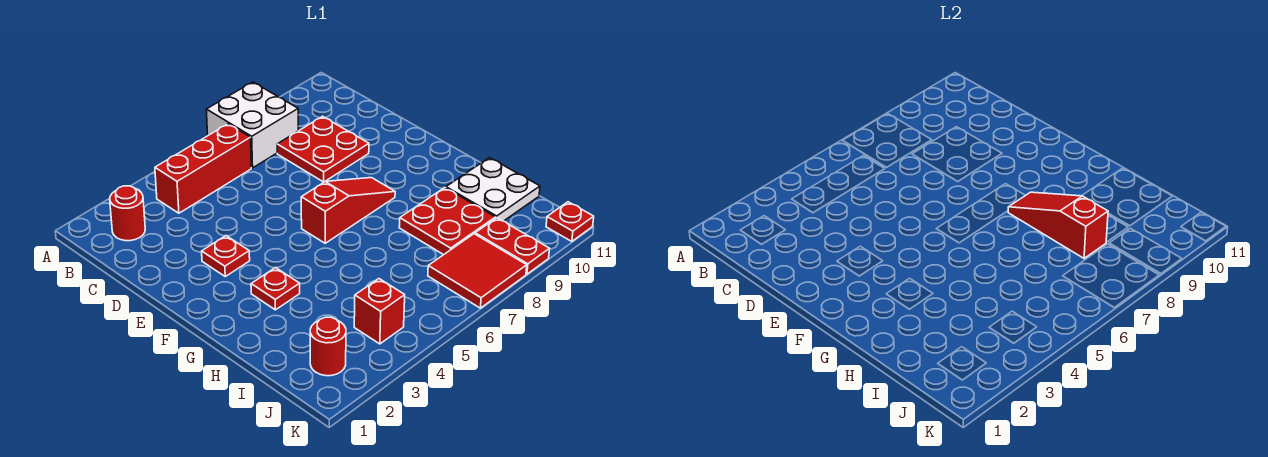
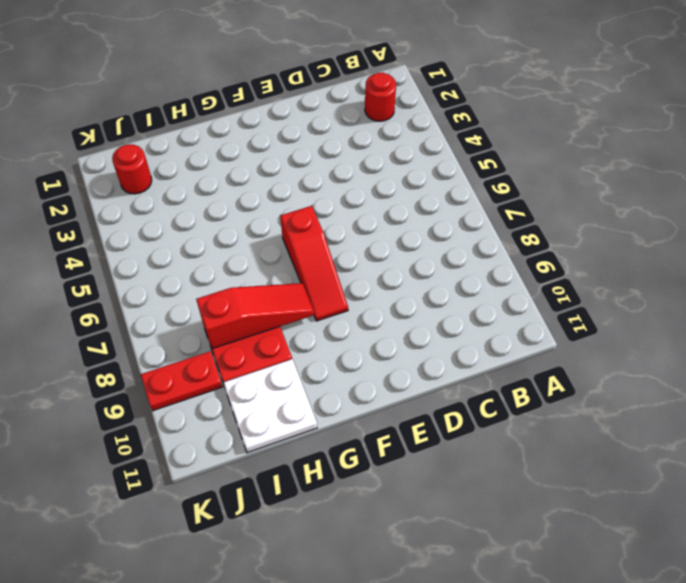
none -> white 2x2 brick [206,82,298,168]
none -> red 1x3 brick [155,124,251,213]
none -> red 2x2 plate [277,116,369,182]

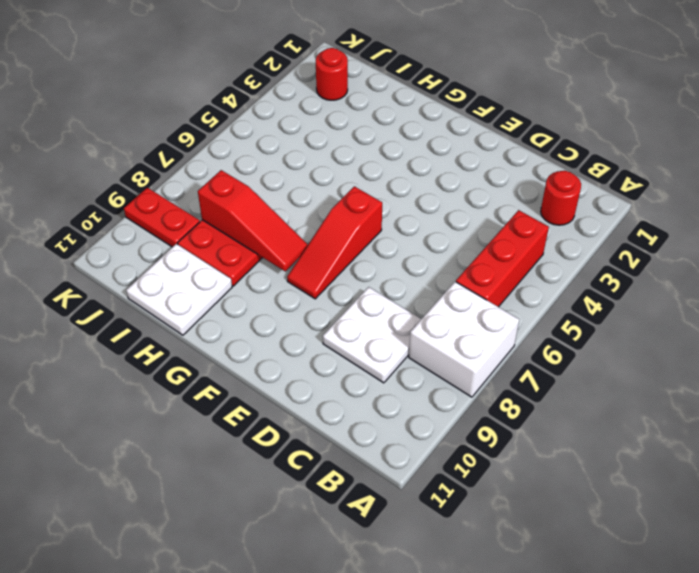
white 2x2 plate [323,287,421,383] -> red 2x2 plate [277,116,369,182]
none -> red 1x1 plate [202,236,250,276]
none -> red 1x1 plate [251,268,300,310]
none -> red 1x1 brick [354,279,405,344]

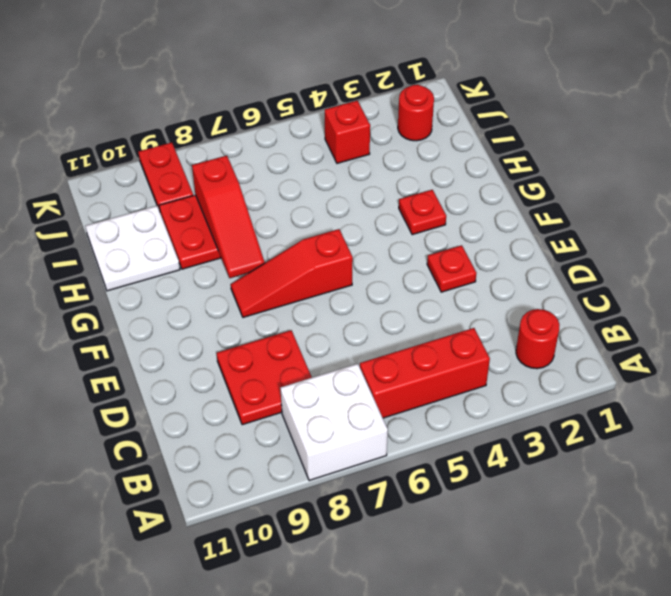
none -> red 2x2 tile [428,234,527,308]
none -> red 1x1 plate [546,202,594,241]

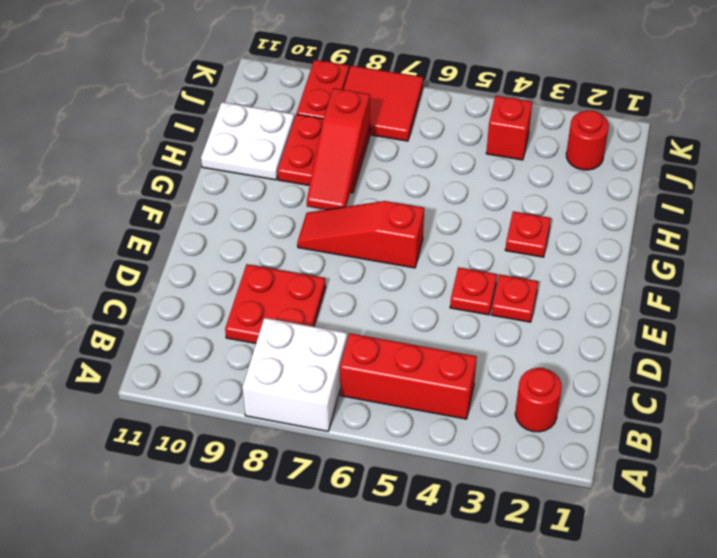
red 1x1 plate [450,267,497,315] -> red 1x1 plate moved to [546,202,594,241]

